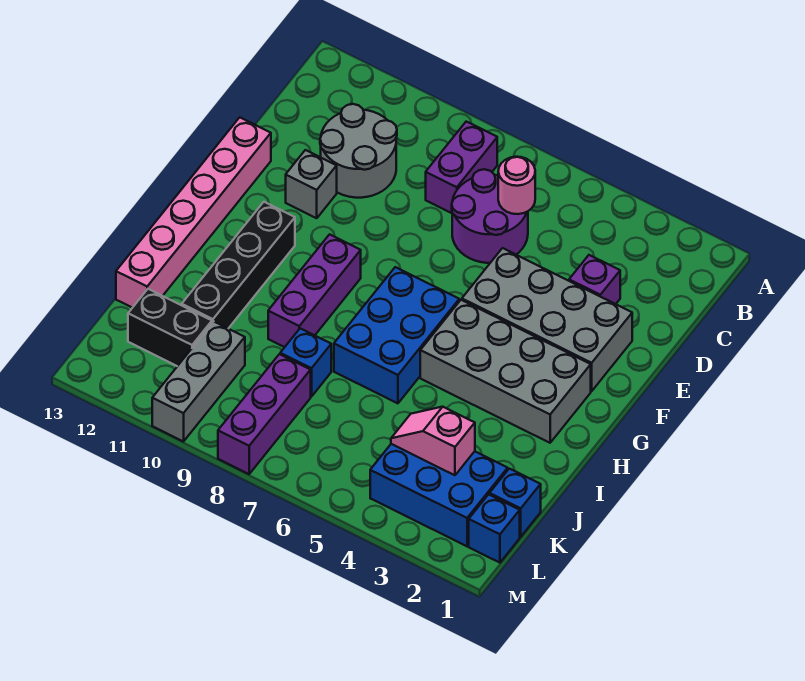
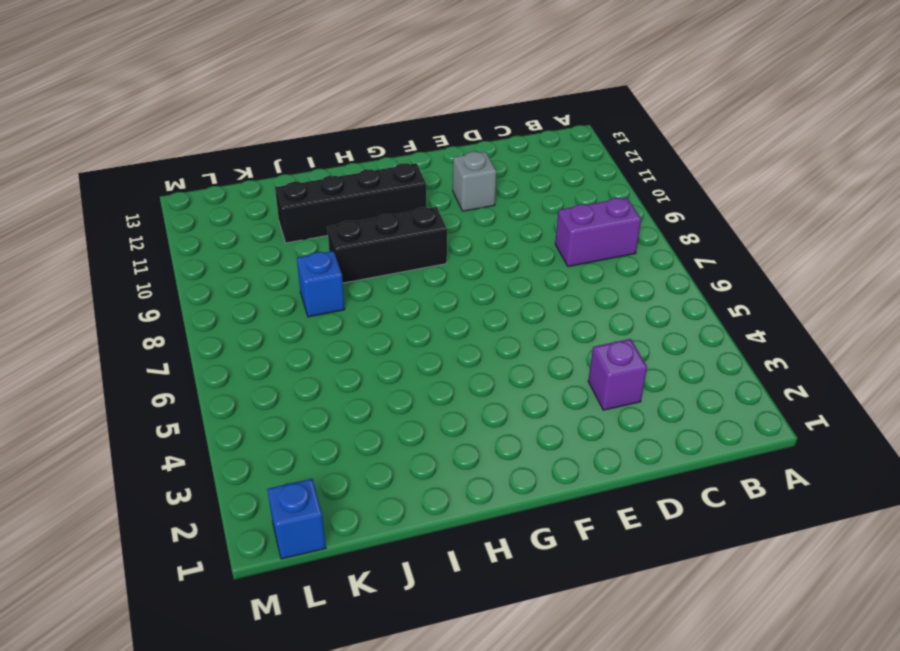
black 1x3 brick [327,207,447,283] -> purple 1x3 brick [268,234,361,347]
none -> purple 2x2 round brick [452,169,528,263]
none -> grey 2x2 round brick [320,104,397,198]
none -> grey 2x4 brick [462,248,632,391]

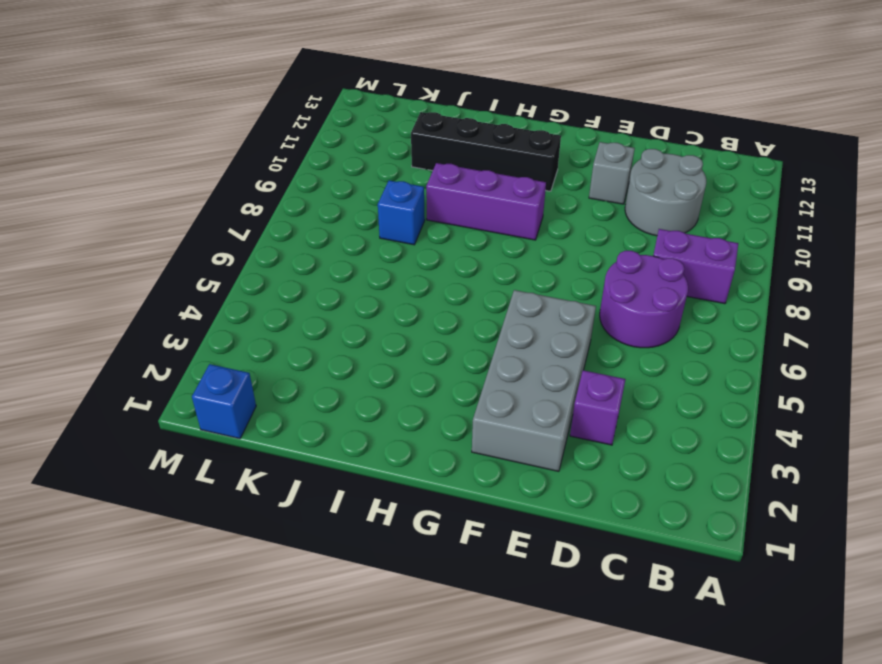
none -> pink 1x6 brick [116,117,271,308]
none -> grey 2x4 brick [420,300,591,443]
none -> blue 2x3 brick [334,267,459,403]

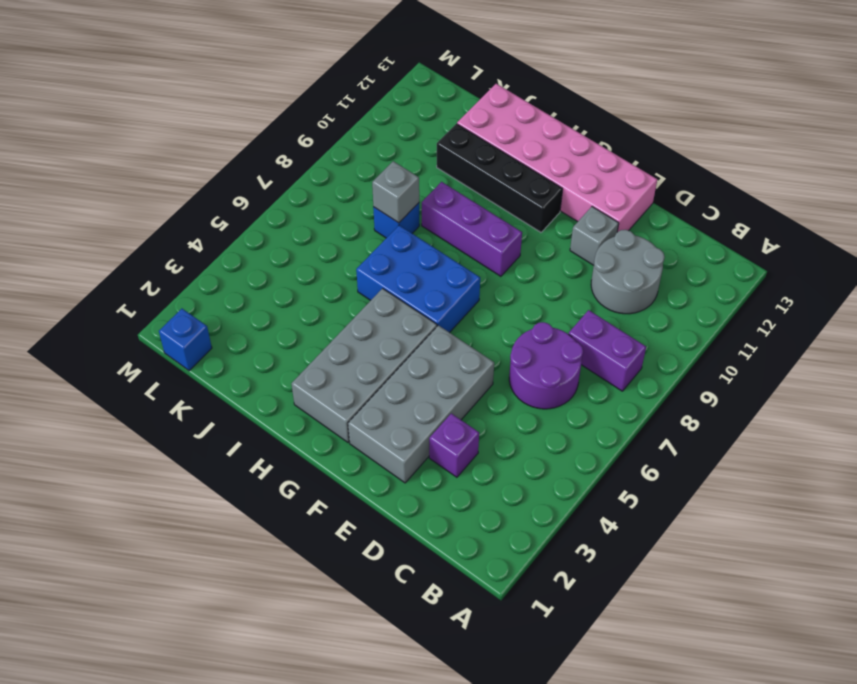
pink 2x6 brick [457,84,657,232] -> pink 1x6 brick [116,117,271,308]
grey 1x1 brick [372,161,419,223] -> none
none -> blue 1x1 brick [490,469,541,537]
none -> blue 2x3 brick [370,444,508,546]
none -> purple 1x3 brick [218,354,311,474]

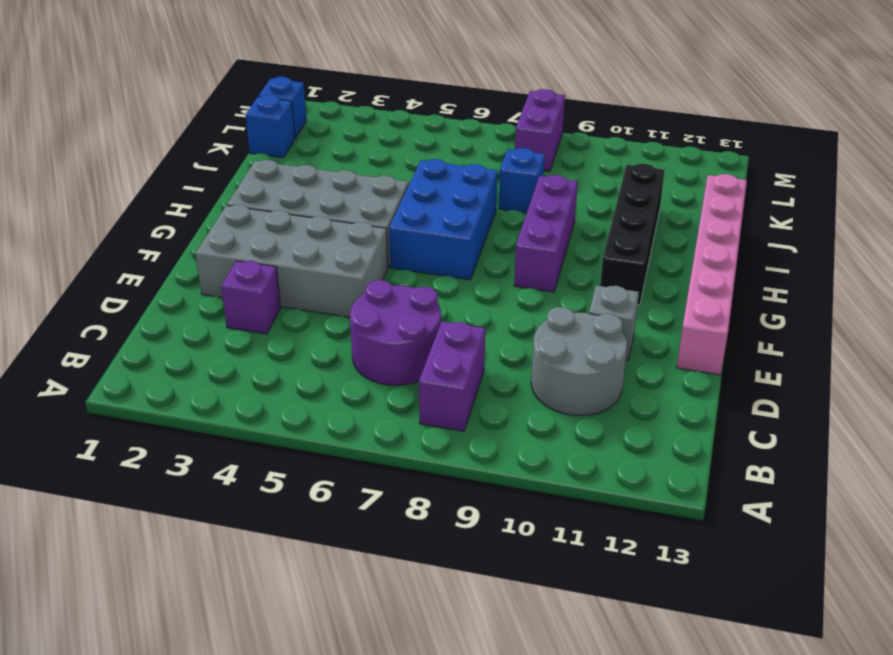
purple 1x2 brick [515,89,565,172] -> purple 1x3 brick [218,354,311,474]
none -> blue 2x3 brick [370,444,508,546]
none -> grey 1x3 brick [152,322,245,442]
none -> black 1x2 brick [128,289,212,366]

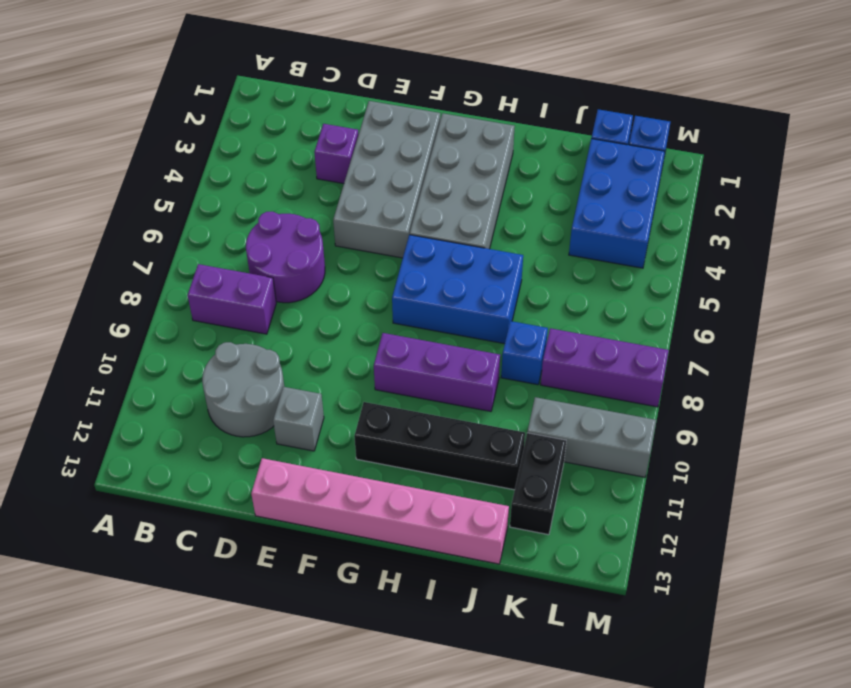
none -> pink 1x1 round brick [498,157,535,214]
none -> pink 1x2 slope [391,407,475,475]

